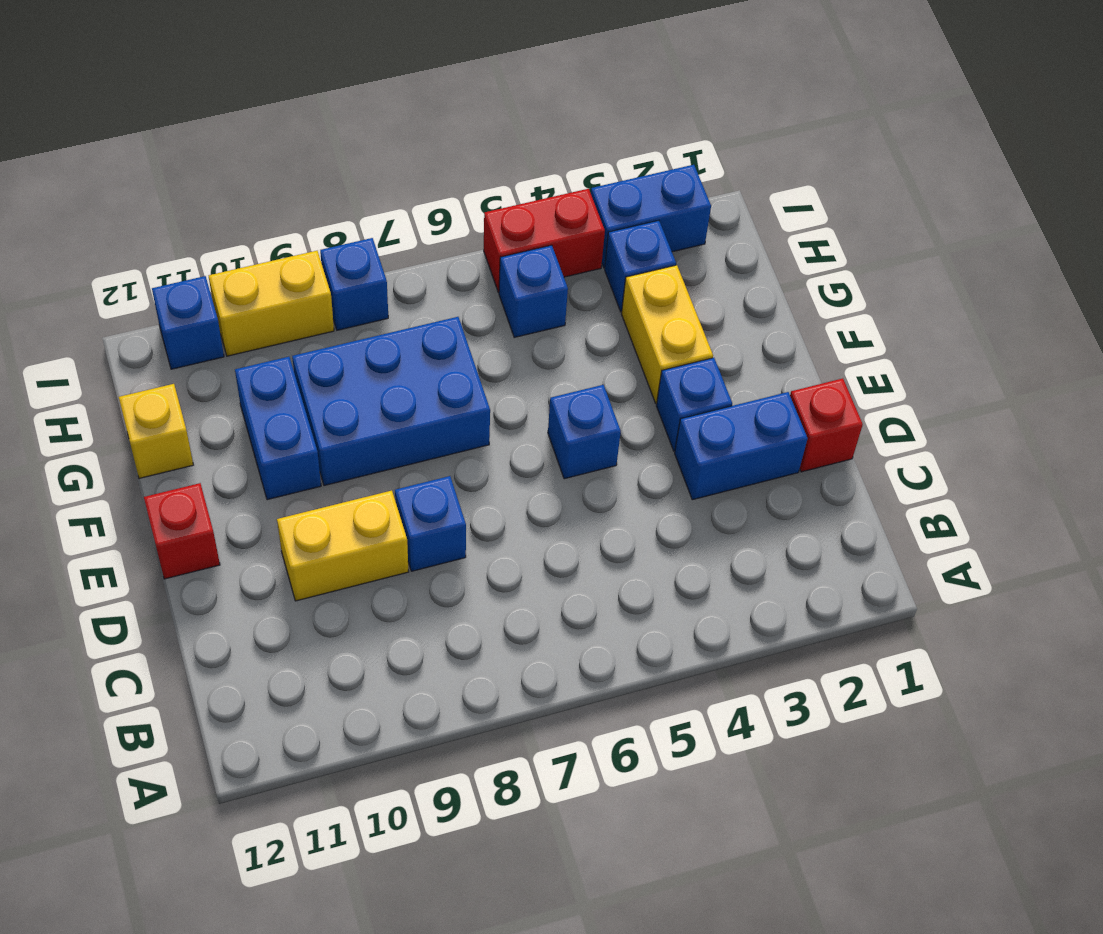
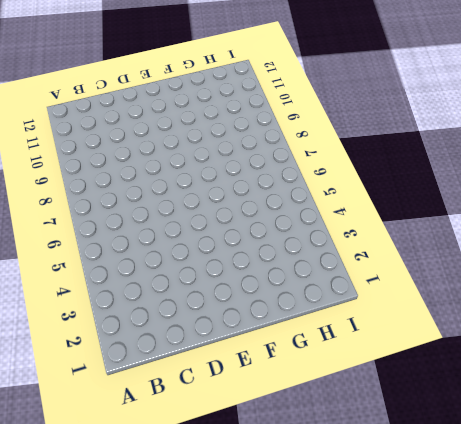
none -> red 1x1 brick [790,378,863,472]
none -> blue 1x2 brick [675,392,808,500]
none -> blue 1x1 brick [395,476,466,571]

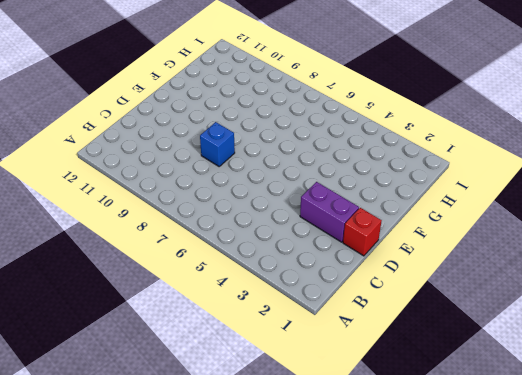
purple 1x2 brick [300,182,359,242] -> blue 1x2 brick [675,392,808,500]
none -> yellow 1x2 brick [277,491,409,601]
none -> blue 1x1 brick [657,358,732,451]
none -> blue 1x1 brick [548,385,621,479]

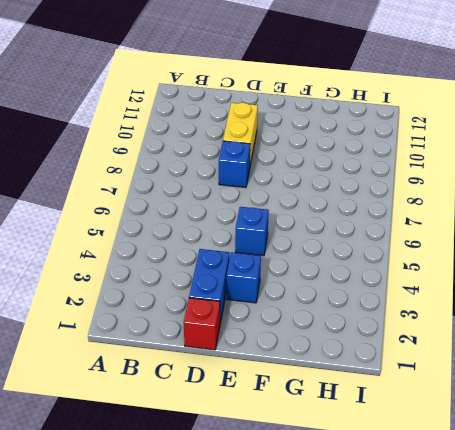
none -> red 1x1 brick [144,483,220,579]
none -> yellow 1x2 brick [622,265,713,404]
none -> blue 2x3 brick [292,317,490,486]

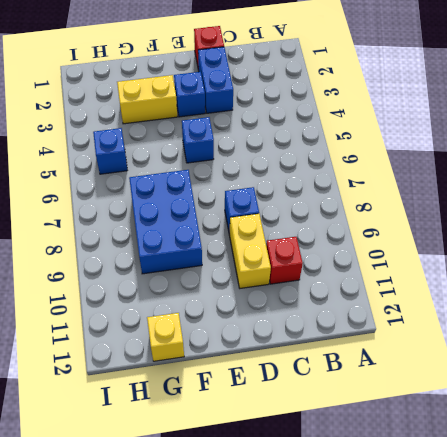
red 1x1 brick [266,237,303,284] -> red 1x1 brick moved to [144,483,220,579]
none -> blue 1x2 brick [235,357,321,500]
none -> blue 1x1 brick [605,220,676,312]
none -> blue 1x2 brick [591,165,711,268]

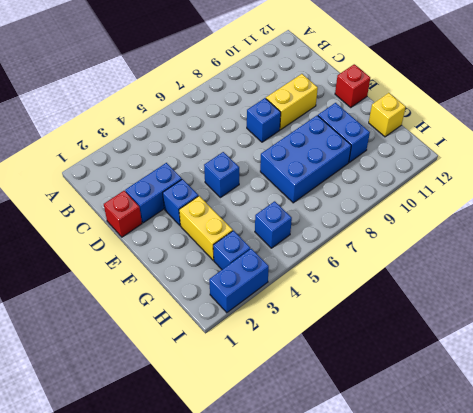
none -> red 1x2 brick [484,189,605,293]
none -> blue 1x1 brick [320,238,388,330]
none -> yellow 1x2 brick [209,251,334,356]

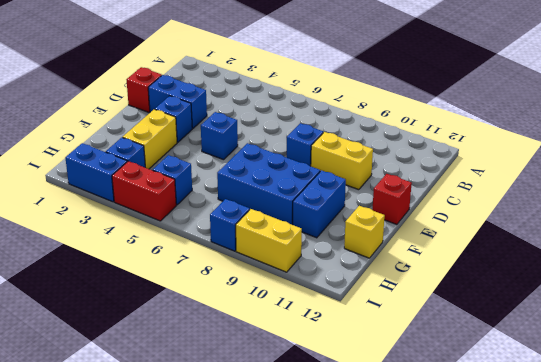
none -> blue 1x1 brick [152,276,224,369]

